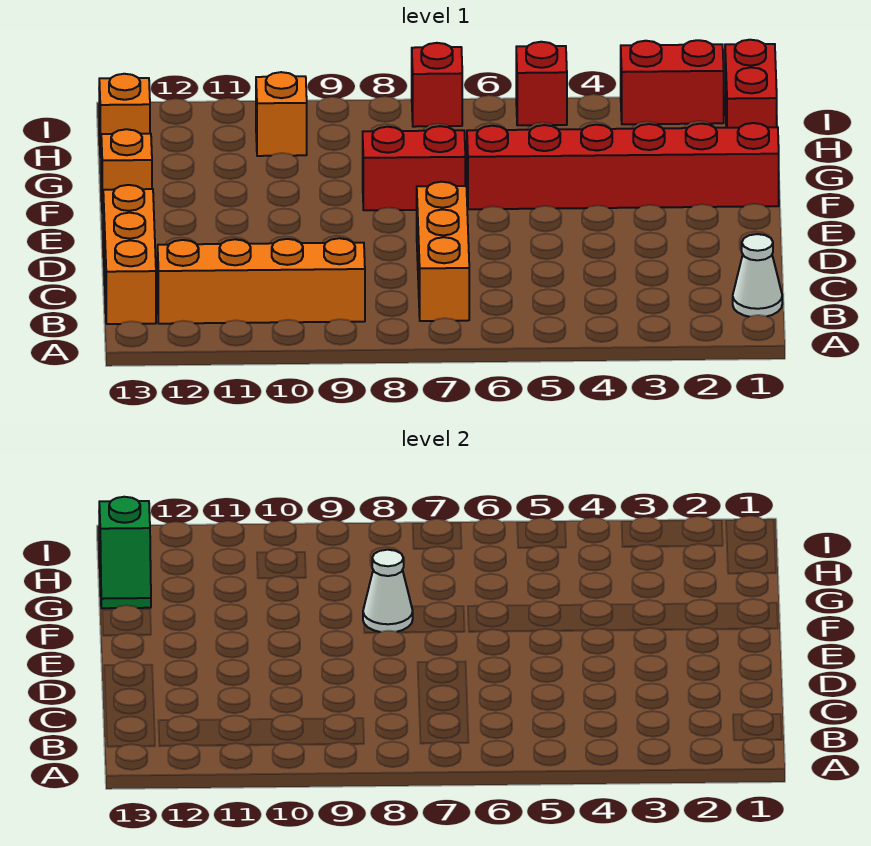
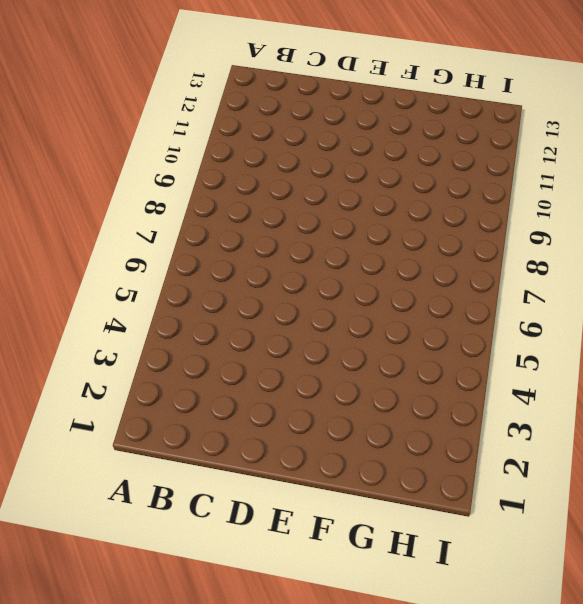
none -> white 1x1 cone [733,234,782,317]
none -> orange 1x3 brick [417,182,469,321]
none -> orange 1x4 brick [158,238,365,324]

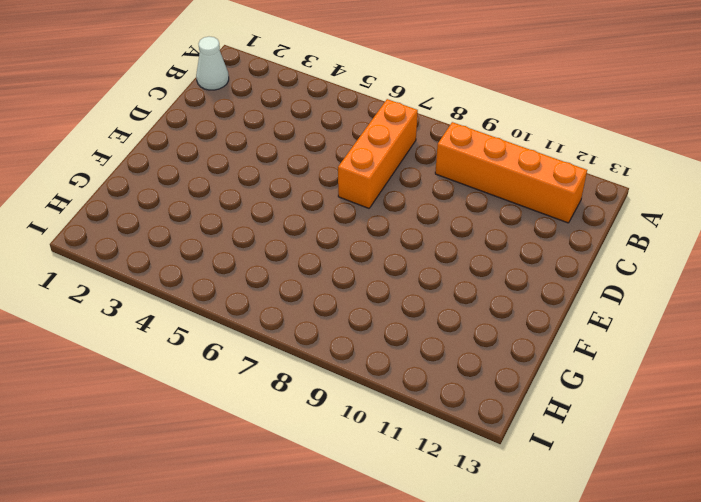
none -> orange 1x3 brick [103,185,156,324]
none -> red 1x6 brick [467,123,779,209]
none -> red 1x2 brick [363,126,465,210]

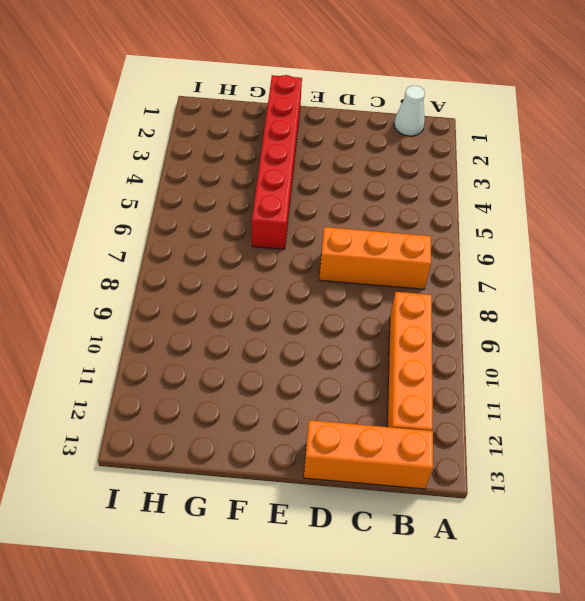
none -> red 1x2 brick [363,126,465,210]
none -> orange 1x1 brick [101,129,152,213]
none -> red 1x2 brick [725,40,777,128]

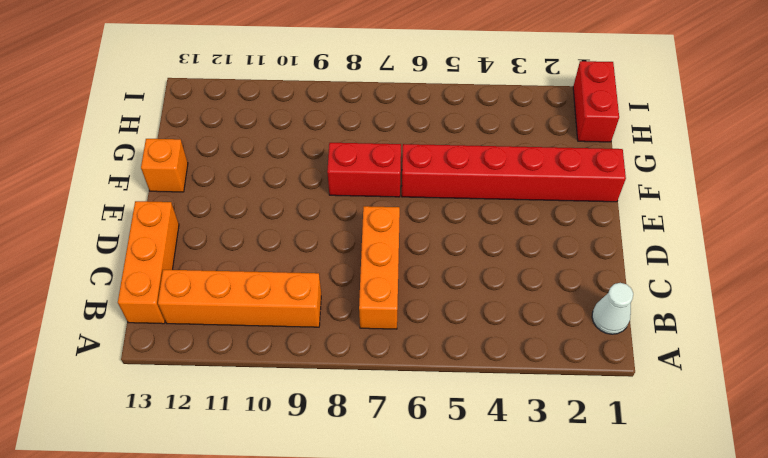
none -> orange 1x1 brick [256,72,307,156]
none -> orange 1x1 brick [99,74,150,157]
none -> red 1x2 brick [621,40,724,124]

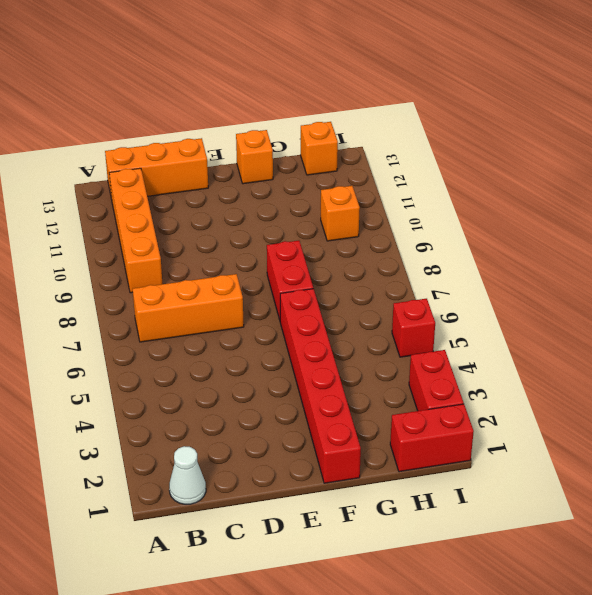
none -> red 1x1 brick [412,43,462,127]
none -> white 1x1 cone [363,550,413,632]
none -> green 1x2 slope [99,497,151,608]

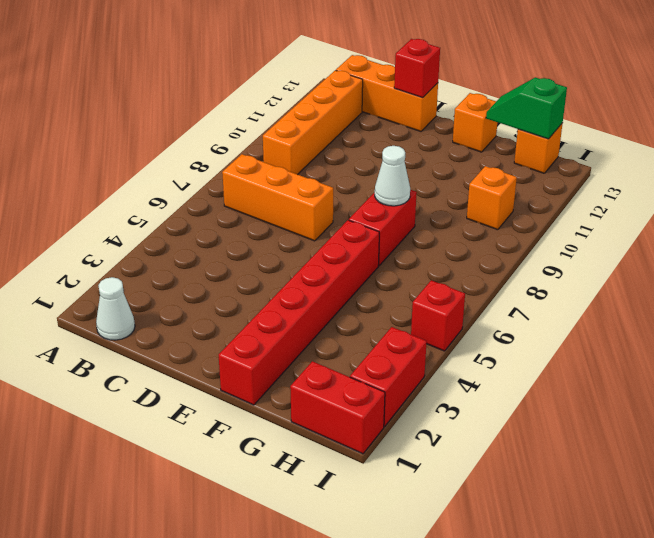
red 1x1 brick [394,39,440,98] -> red 1x1 brick moved to [412,43,462,127]

